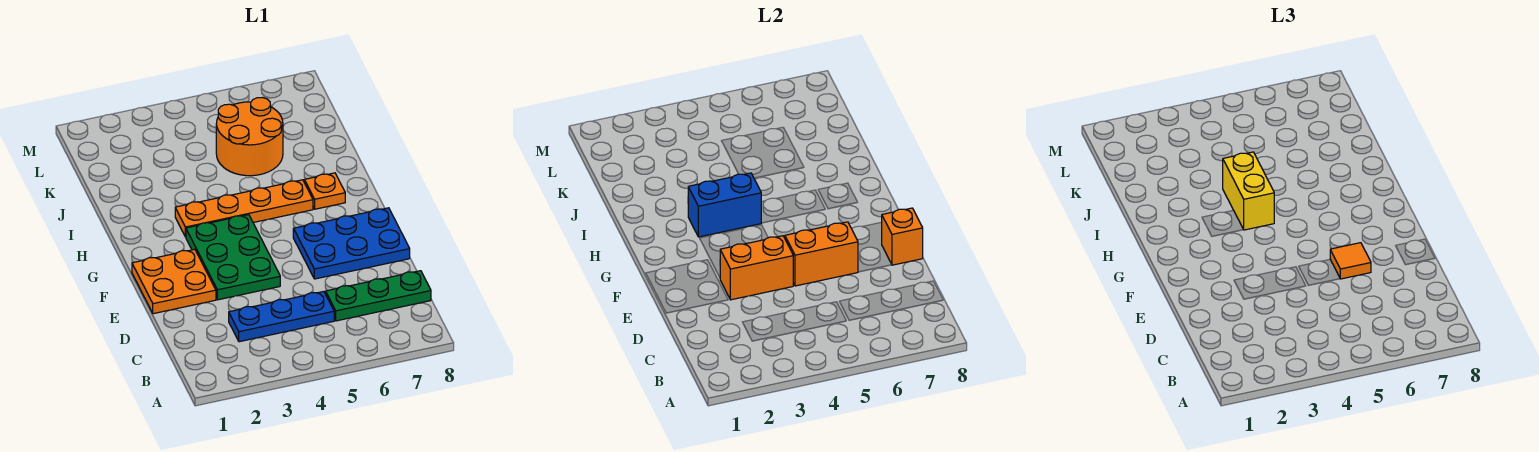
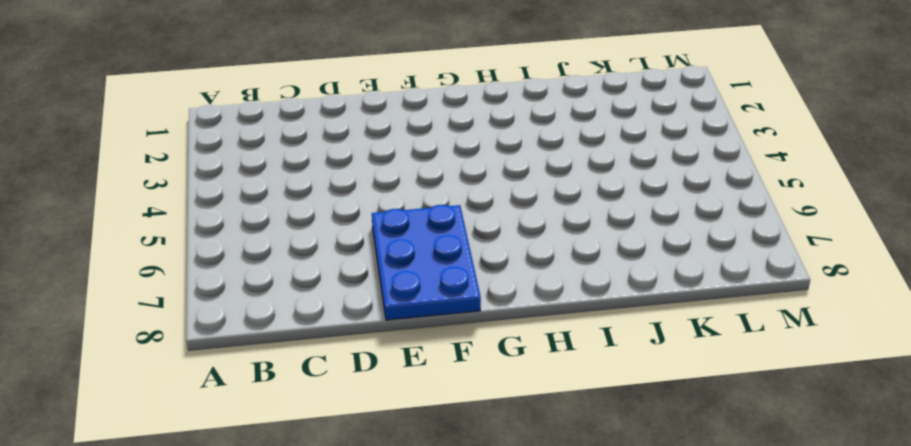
none -> blue 1x3 plate [229,291,334,342]
none -> green 1x3 plate [326,271,431,321]
none -> orange 2x2 plate [132,249,216,314]

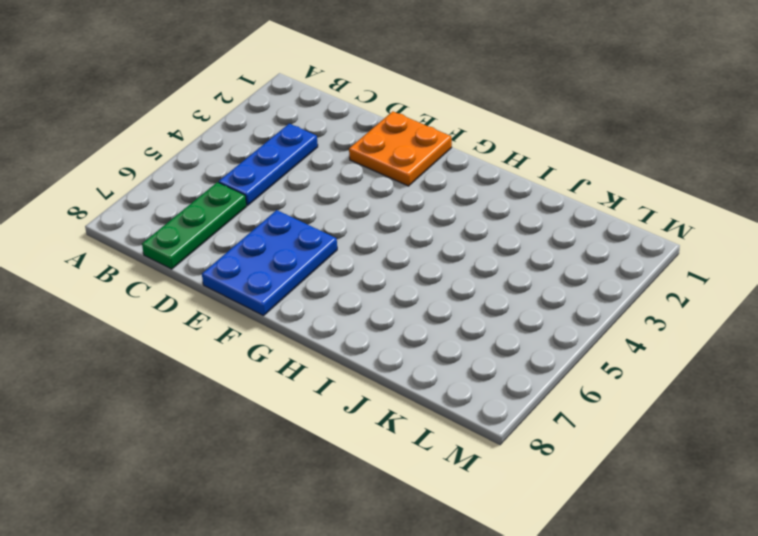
none -> green 2x3 plate [186,215,280,300]
none -> orange 1x4 plate [175,180,313,237]
none -> orange 1x1 plate [304,173,345,209]

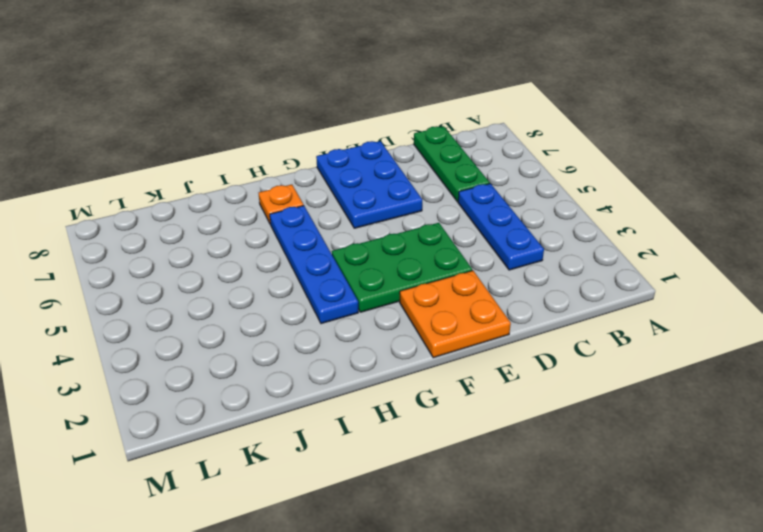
blue 1x4 plate [270,206,358,324] -> orange 1x4 plate [175,180,313,237]
none -> orange 2x2 round brick [216,98,283,176]
none -> orange 1x2 brick [720,236,793,300]
none -> orange 1x2 brick [785,222,858,286]

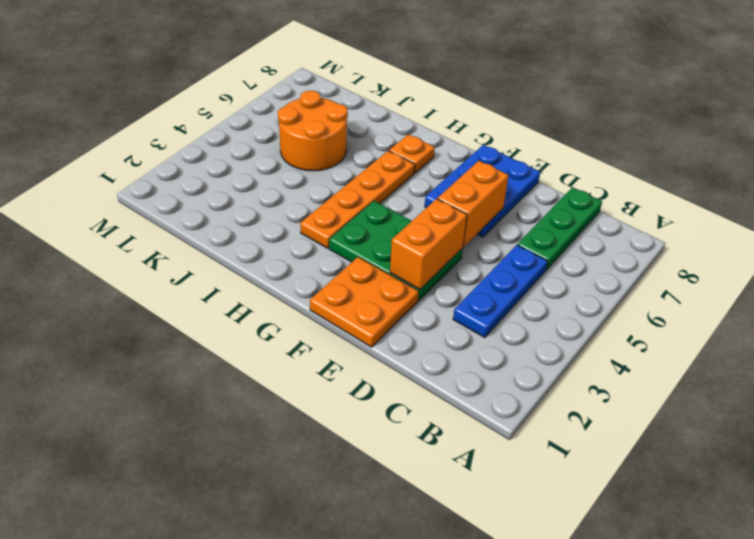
none -> orange 1x1 brick [882,208,923,265]
none -> blue 1x2 brick [688,173,761,237]
none -> orange 1x1 tile [1330,243,1371,279]

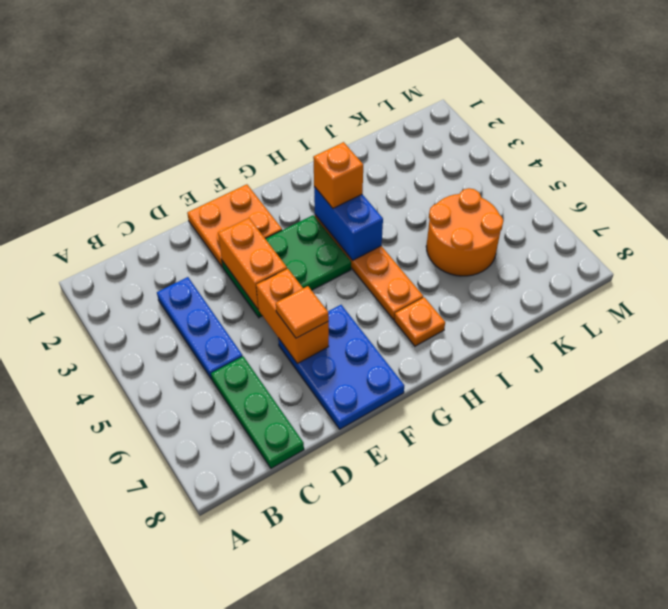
orange 1x1 brick [313,142,363,208] -> orange 1x1 brick moved to [882,208,923,265]
none -> yellow 1x2 brick [1223,152,1274,230]

